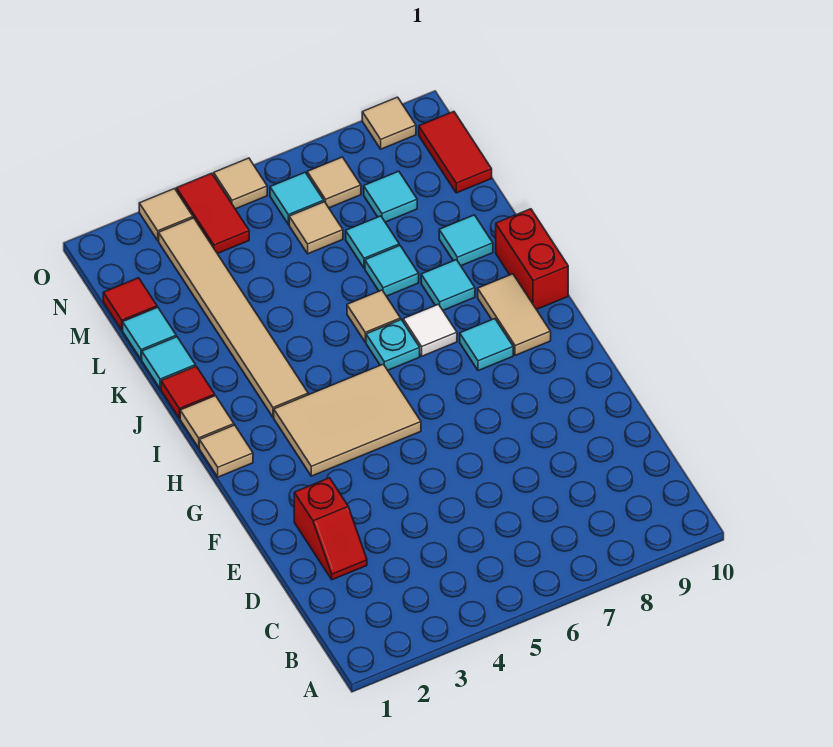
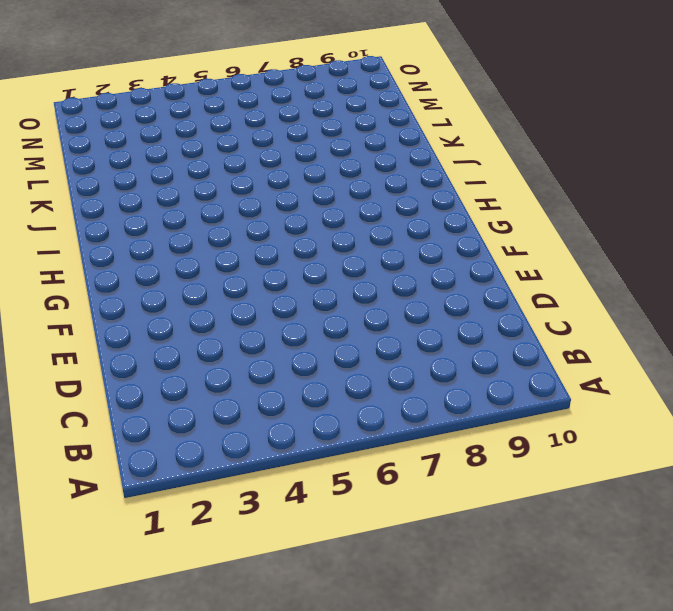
none -> red 1x2 slope [294,478,367,580]
none -> tan 2x3 tile [274,364,421,476]
none -> tan 1x1 tile [199,425,253,477]

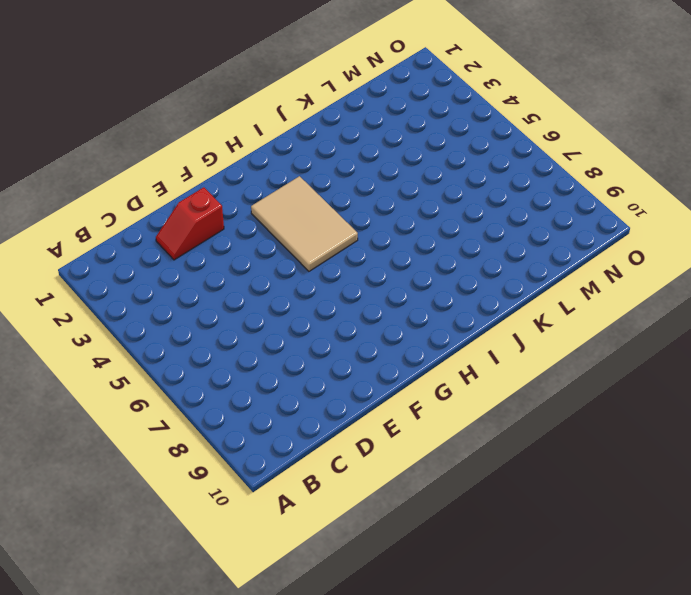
none -> tan 1x1 tile [199,425,253,477]
none -> cyan 1x1 tile [460,319,513,371]
none -> tan 1x2 tile [478,274,551,355]

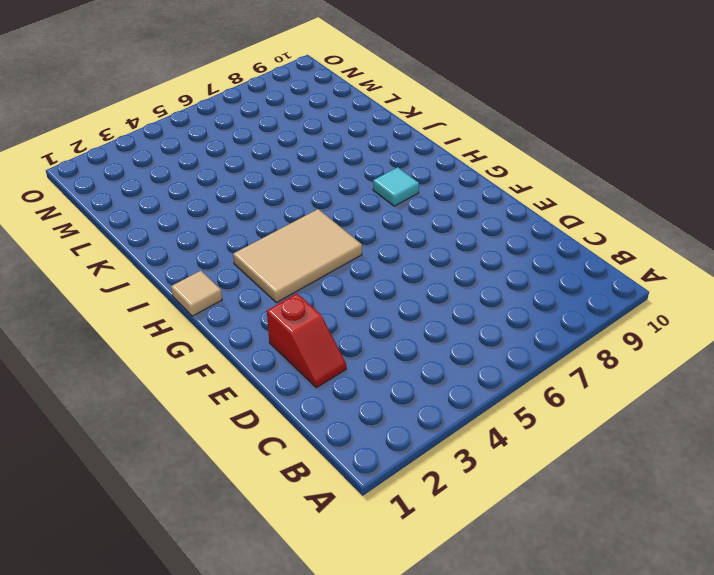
none -> tan 1x2 tile [478,274,551,355]
none -> tan 1x1 tile [180,396,234,448]
none -> tan 1x6 tile [159,218,308,417]

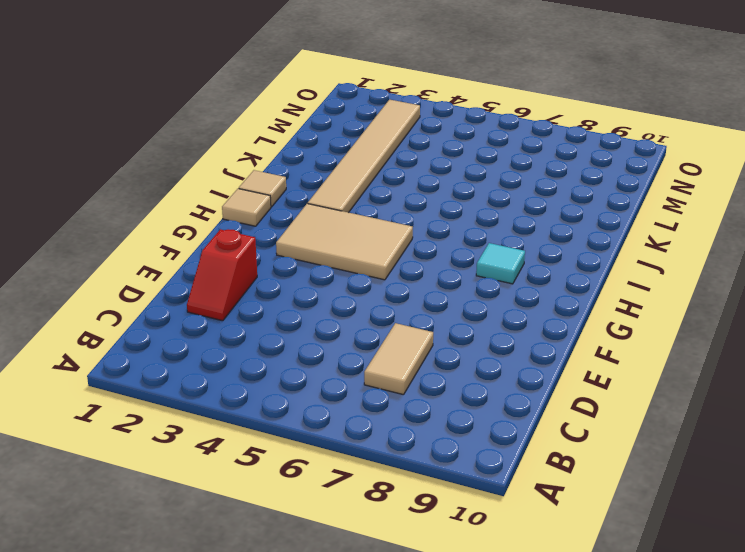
tan 1x2 tile [364,323,433,395] -> tan 1x2 tile moved to [478,274,551,355]
none -> cyan 1x1 plate [366,320,420,370]
none -> white 1x1 tile [403,304,457,356]
none -> red 1x2 brick [496,209,568,310]

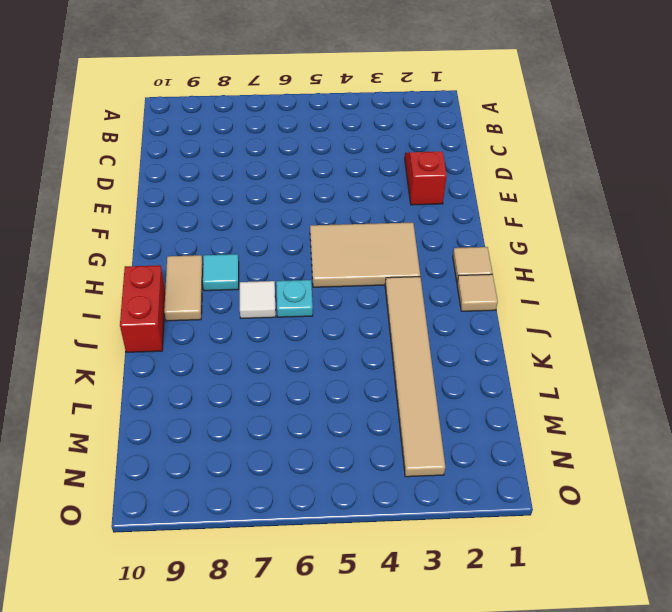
none -> red 1x1 tile [161,366,215,418]
none -> tan 1x1 tile [347,290,401,342]
none -> cyan 1x1 tile [421,260,475,310]

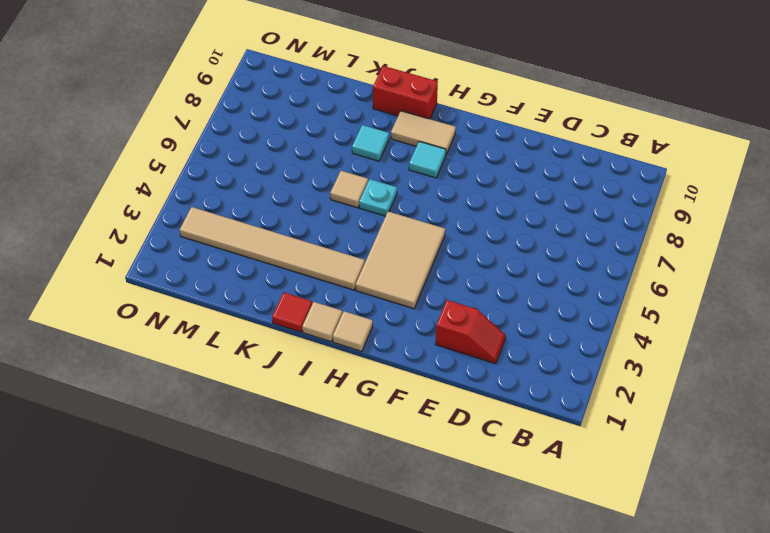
none -> white 1x1 tile [403,304,457,356]
none -> cyan 1x1 tile [142,337,195,389]
none -> cyan 1x1 tile [365,245,419,296]

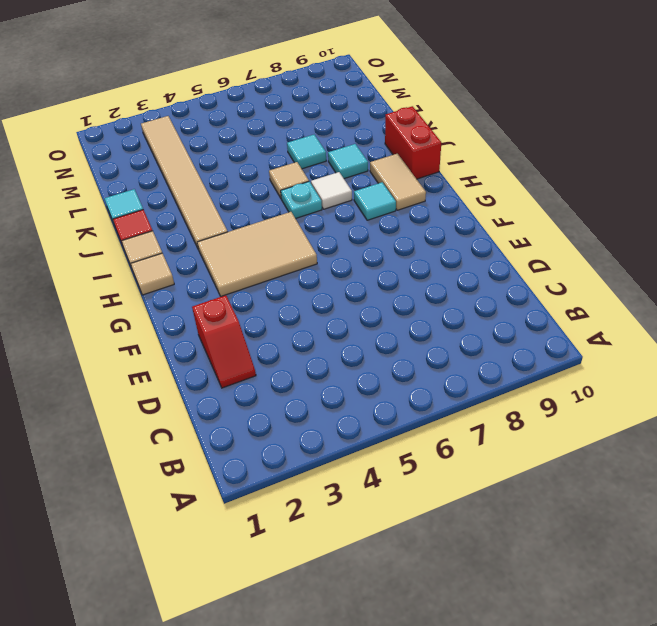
none -> cyan 1x1 tile [439,215,493,266]
none -> cyan 1x1 tile [123,307,176,359]
none -> cyan 1x1 tile [346,216,399,268]

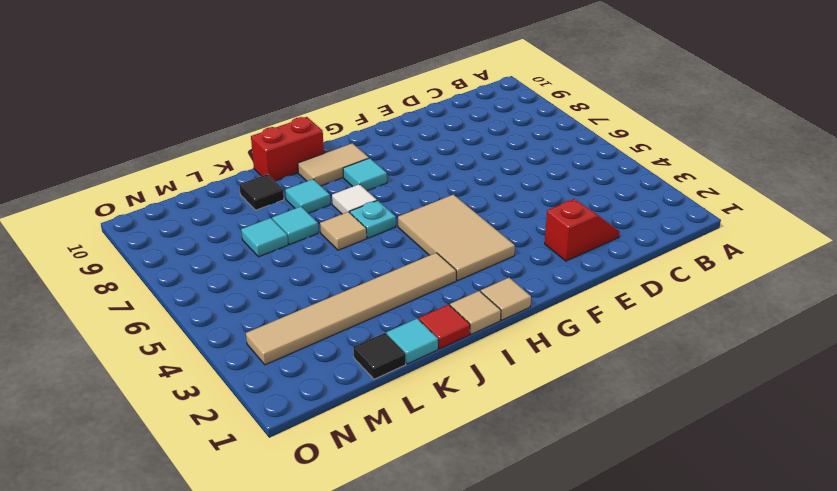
black 1x1 tile [239,174,284,210] -> cyan 1x1 tile [439,215,493,266]
black 1x1 tile [353,333,406,379] -> cyan 1x1 tile [123,307,176,359]
none -> red 1x1 tile [103,278,157,330]
none -> tan 1x1 tile [289,202,343,254]
none -> cyan 1x1 tile [364,171,417,222]

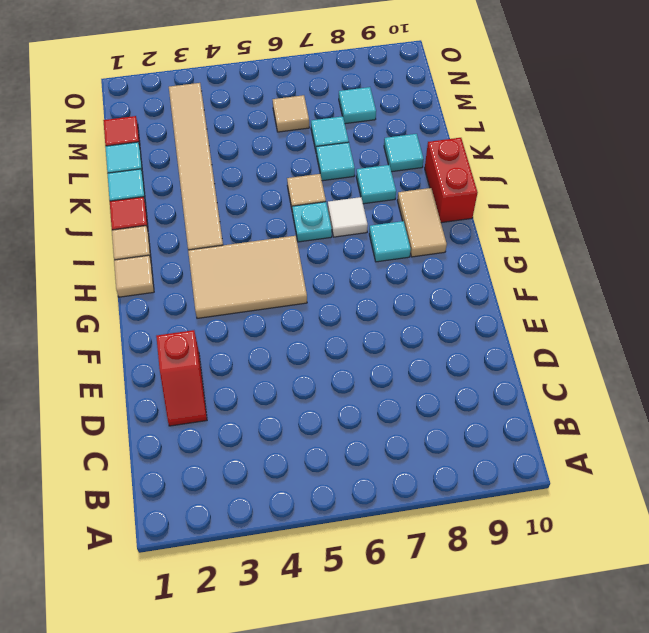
none -> red 1x2 tile [419,112,492,193]
none -> red 1x2 tile [176,173,249,254]
none -> cyan 1x1 tile [270,172,324,224]

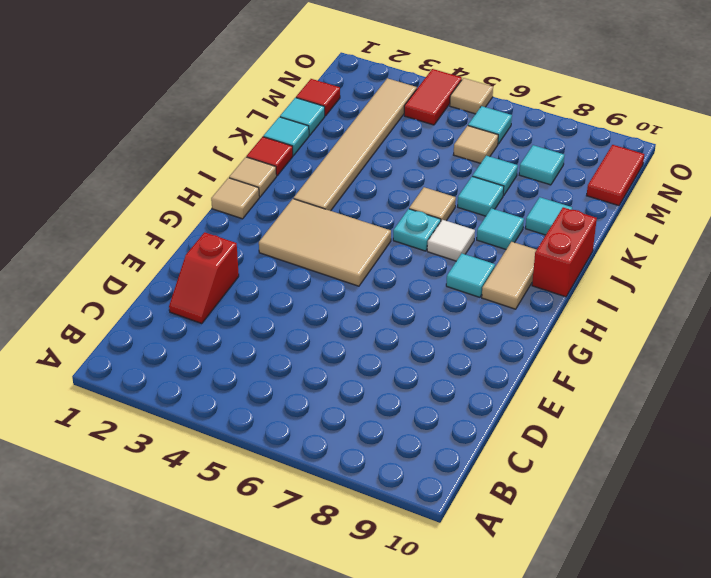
none -> tan 1x1 tile [307,157,361,208]
none -> tan 1x1 tile [139,189,193,240]
none -> tan 1x1 tile [362,97,416,149]

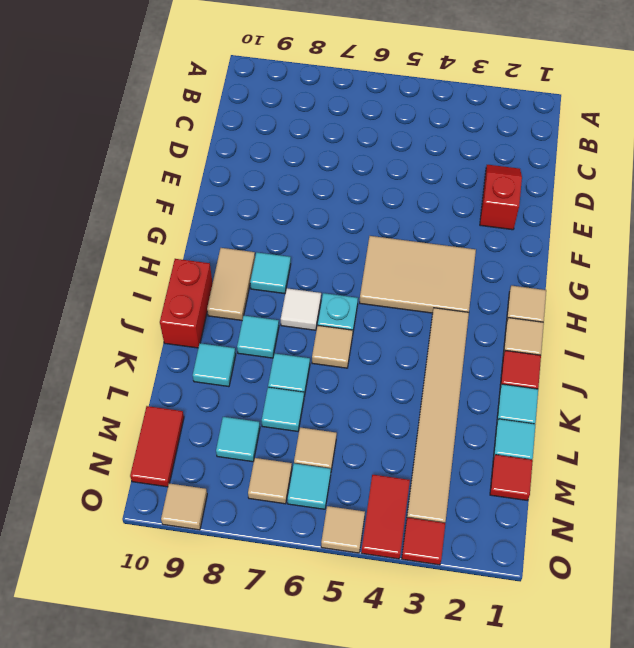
red 1x1 tile [402,518,445,565] -> tan 1x1 tile [139,189,193,240]

